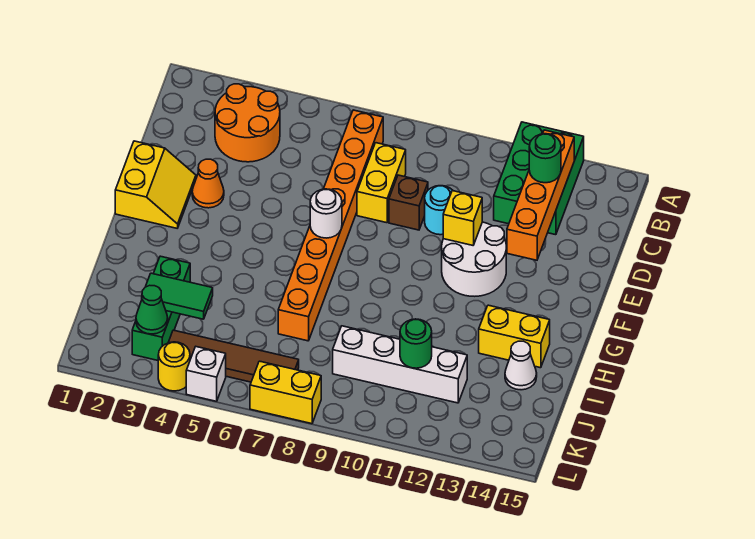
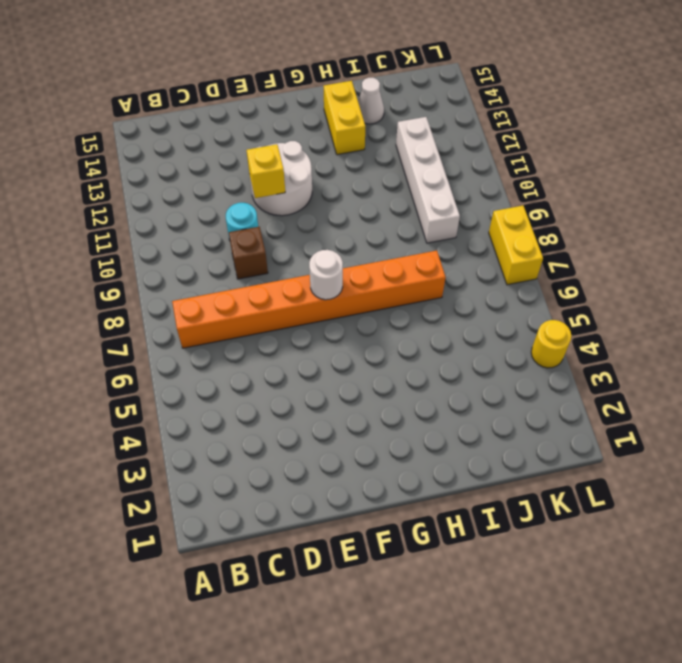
none -> green 2x3 brick [494,122,584,235]
none -> orange 2x2 round brick [215,84,280,162]
none -> yellow 1x2 brick [357,143,406,223]

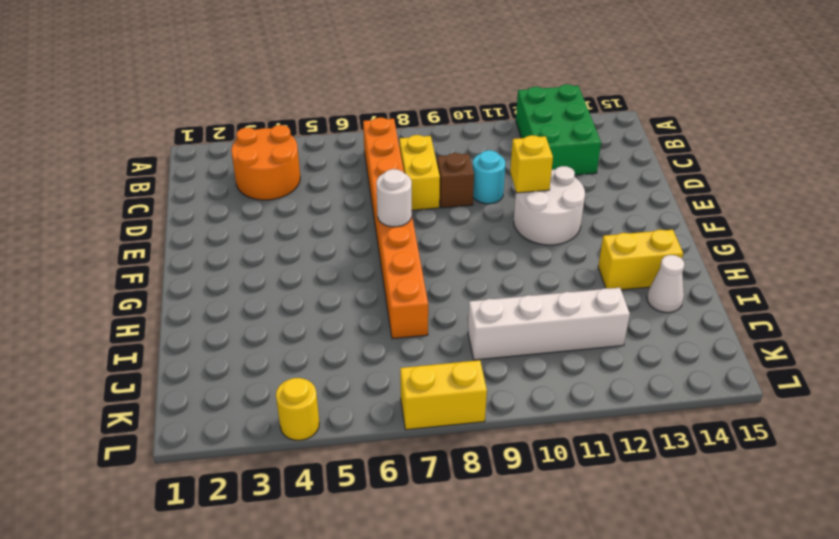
none -> yellow 2x2 slope [115,141,196,228]
none -> orange 1x1 cone [192,159,224,208]
none -> green 1x3 brick [132,256,190,360]

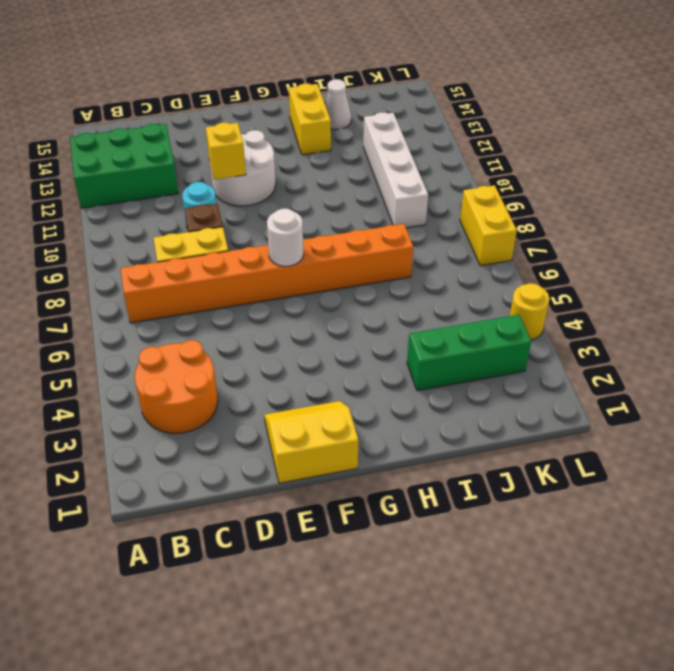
none -> orange 1x1 cone [192,159,224,208]
none -> brown 1x4 tile [168,330,299,382]
none -> white 1x1 brick [186,347,226,401]

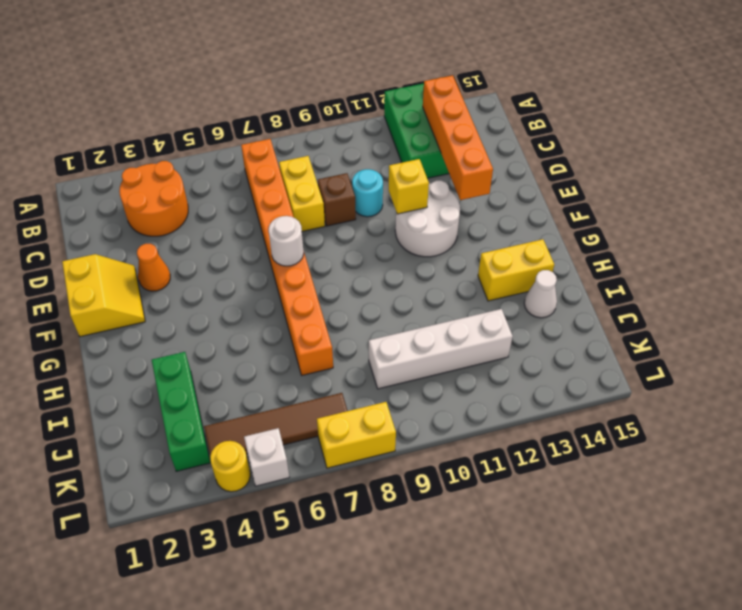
none -> green 1x2 tile [146,273,213,319]
none -> green 1x1 round brick [400,319,432,368]
none -> green 1x1 cone [136,285,168,334]

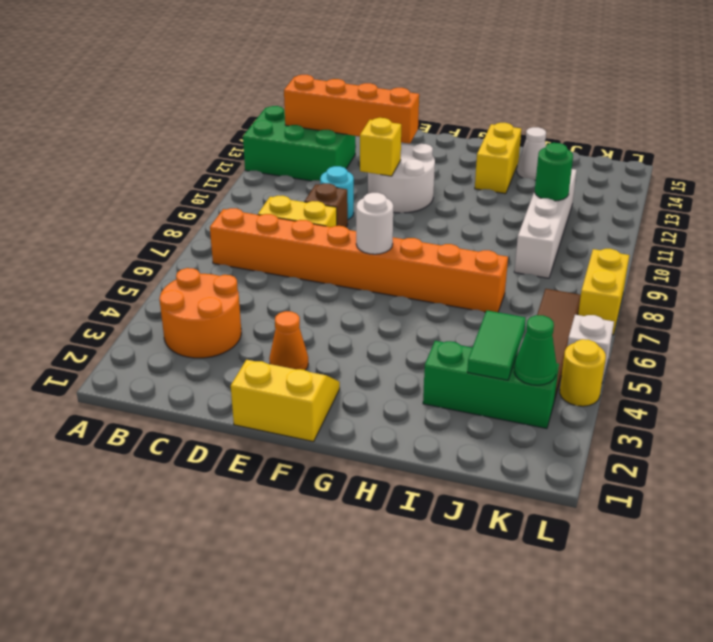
none -> green 1x1 round brick [529,134,561,183]

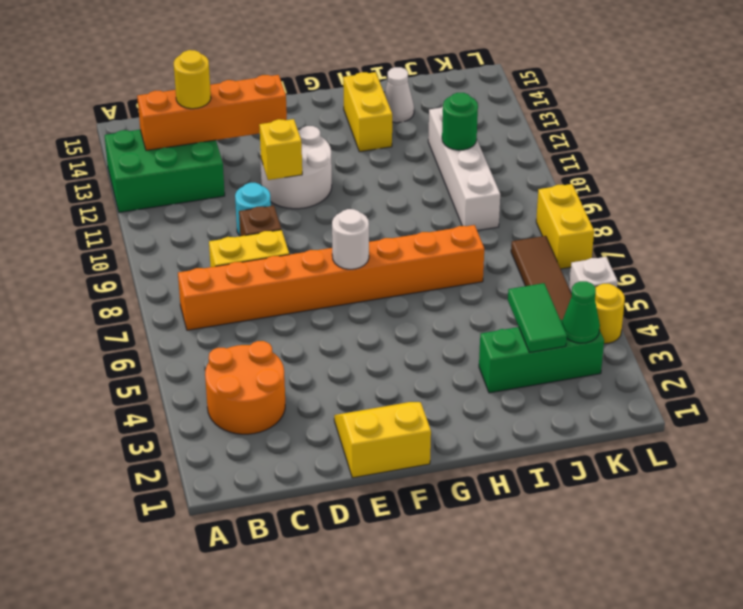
yellow 1x1 round brick [174,50,211,109] -> green 1x1 round brick [529,134,561,183]
none -> orange 1x1 cone [192,159,224,208]

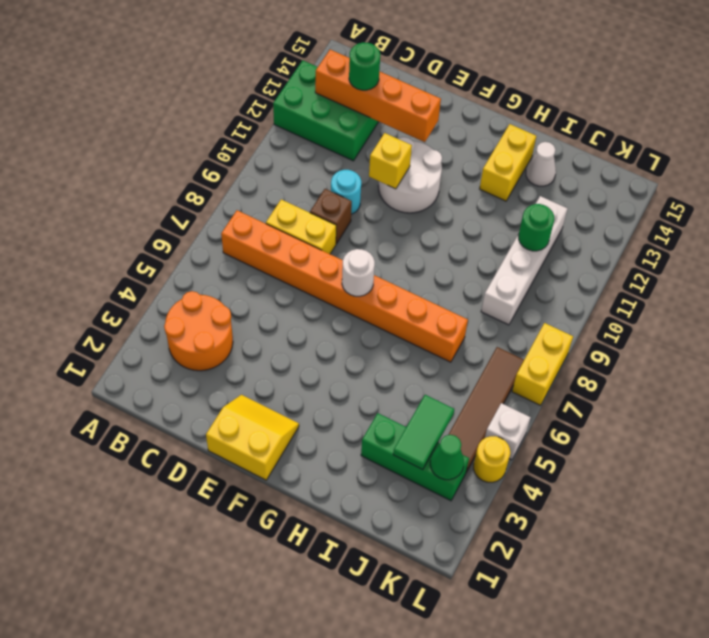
none -> orange 1x1 cone [192,159,224,208]

